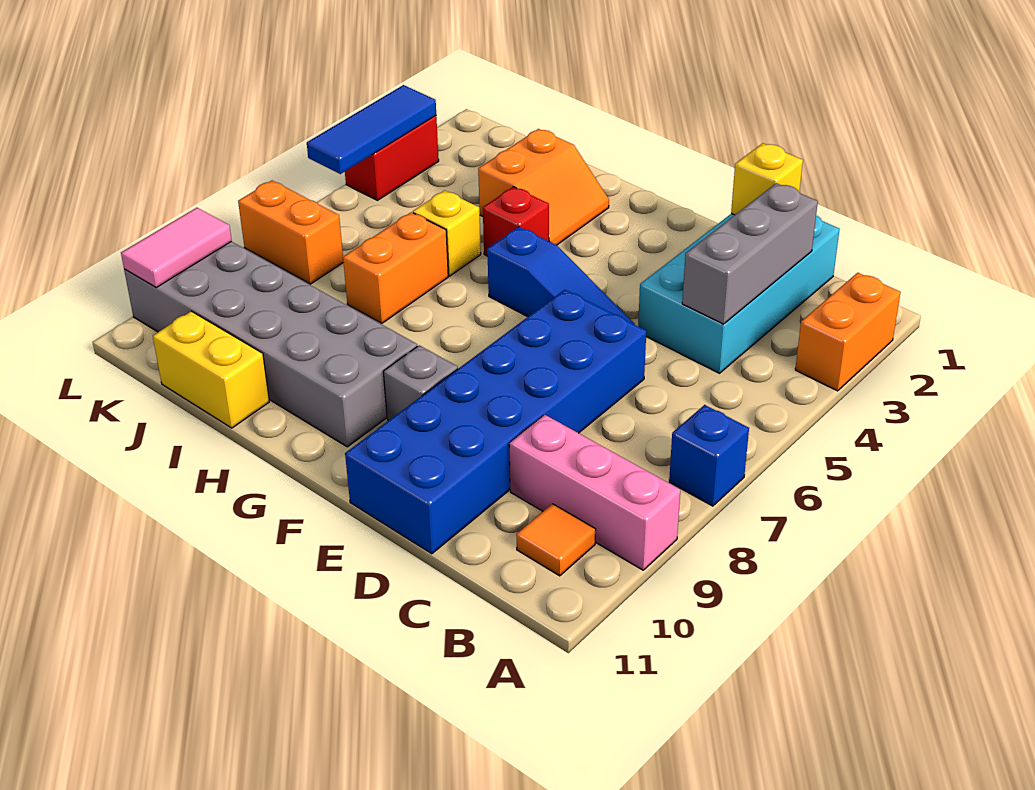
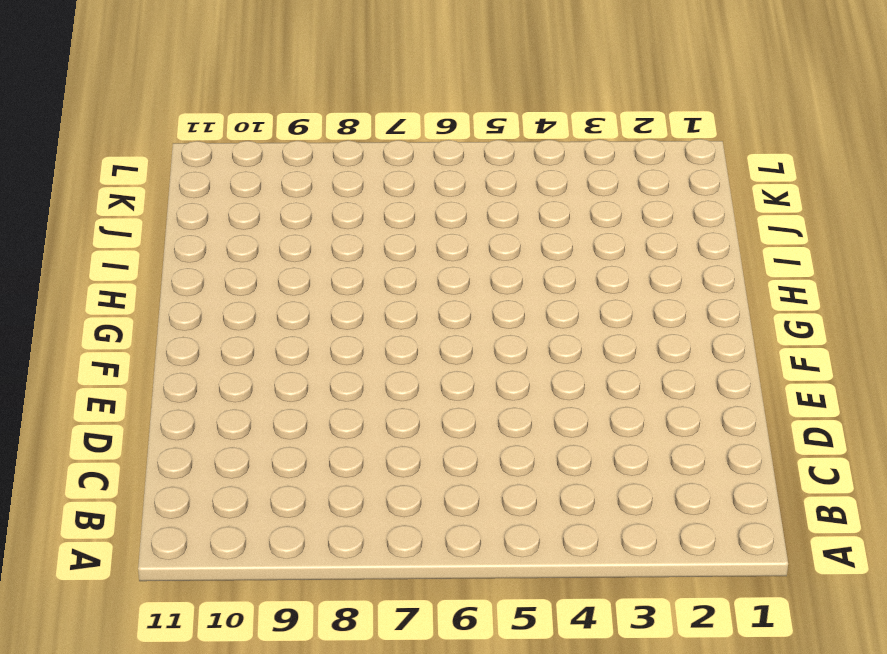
none -> orange 1x2 brick [795,273,901,391]
none -> blue 1x1 brick [669,405,749,506]
none -> pink 1x3 brick [509,415,680,570]

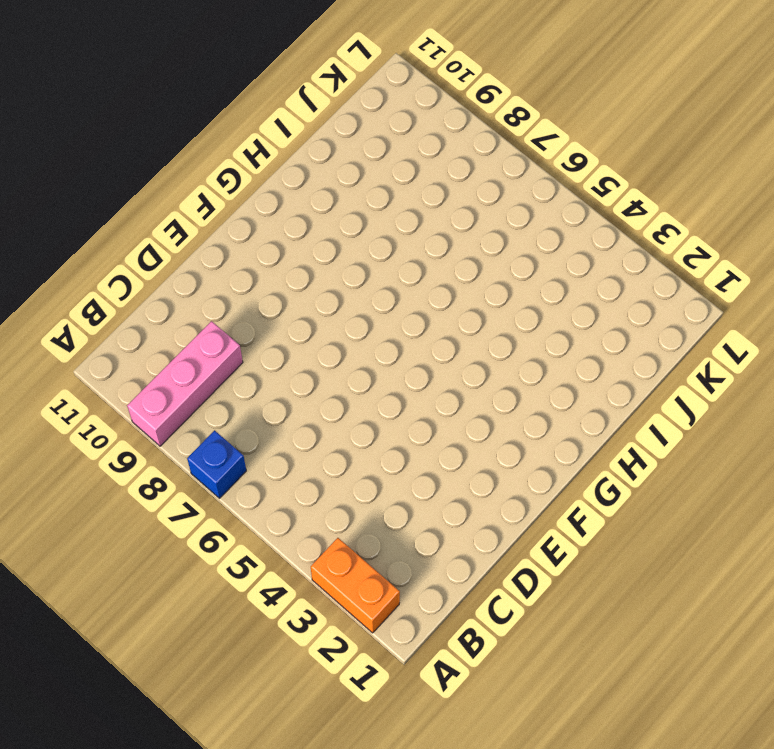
none -> orange 1x1 tile [516,504,596,576]
none -> cyan 2x4 brick [638,213,840,373]
none -> blue 2x6 brick [345,290,646,554]

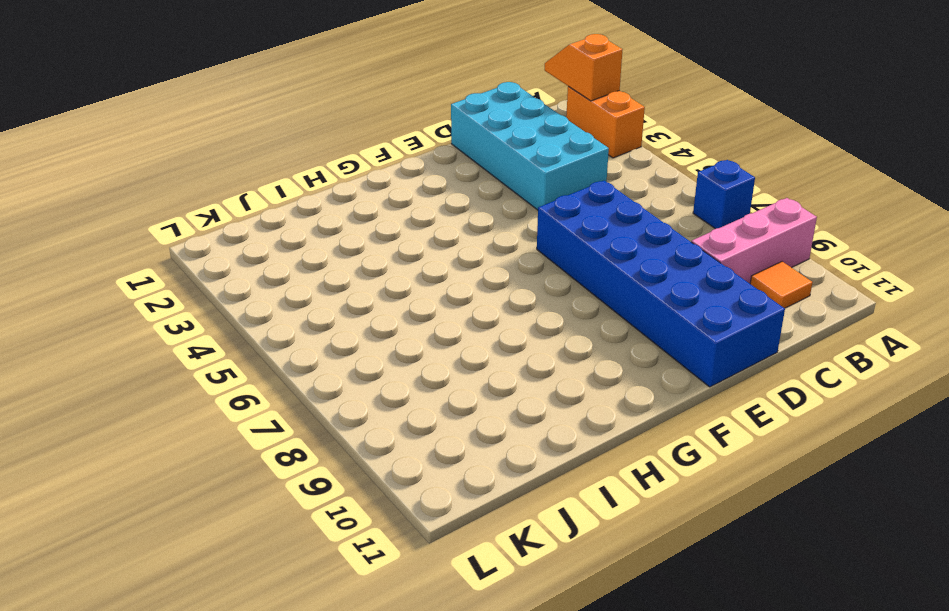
orange 1x2 slope [545,34,622,101] -> none
none -> blue 1x3 slope [487,227,635,324]
none -> grey 1x1 brick [383,345,458,421]
none -> grey 2x6 brick [124,242,417,447]

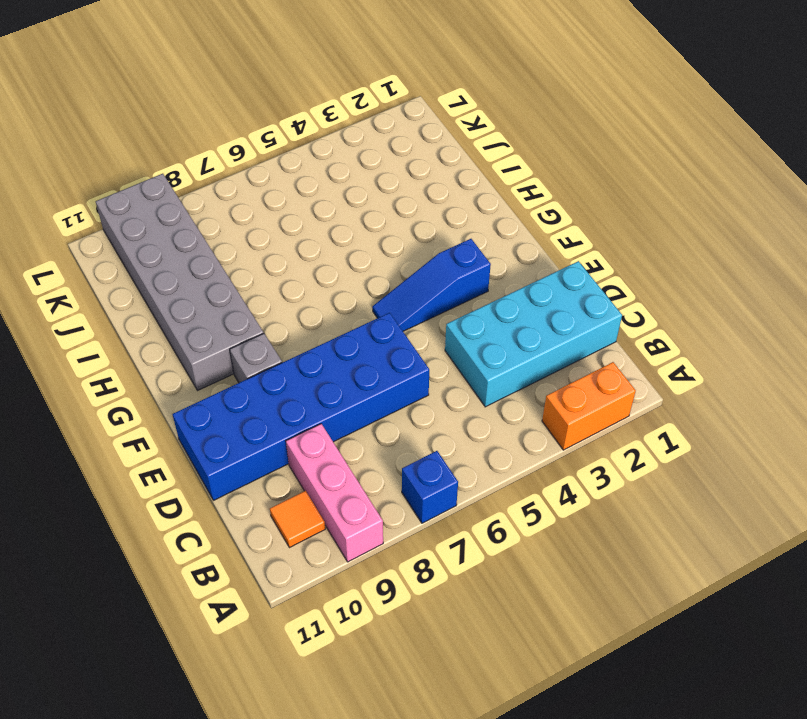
blue 1x3 slope [372,239,491,331] -> blue 1x3 slope turned to [487,227,635,324]
none -> orange 2x2 slope [478,129,609,245]
none -> red 1x1 brick [483,187,549,256]
none -> yellow 1x1 brick [413,190,481,276]

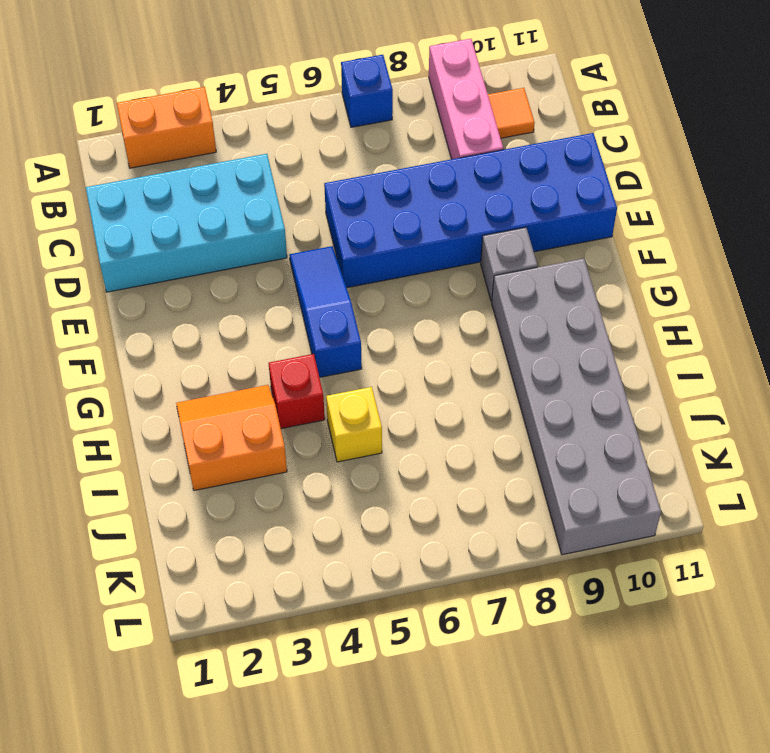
none -> orange 1x2 brick [343,212,448,323]
none -> yellow 1x2 brick [153,311,269,428]
none -> orange 1x2 brick [238,181,343,284]

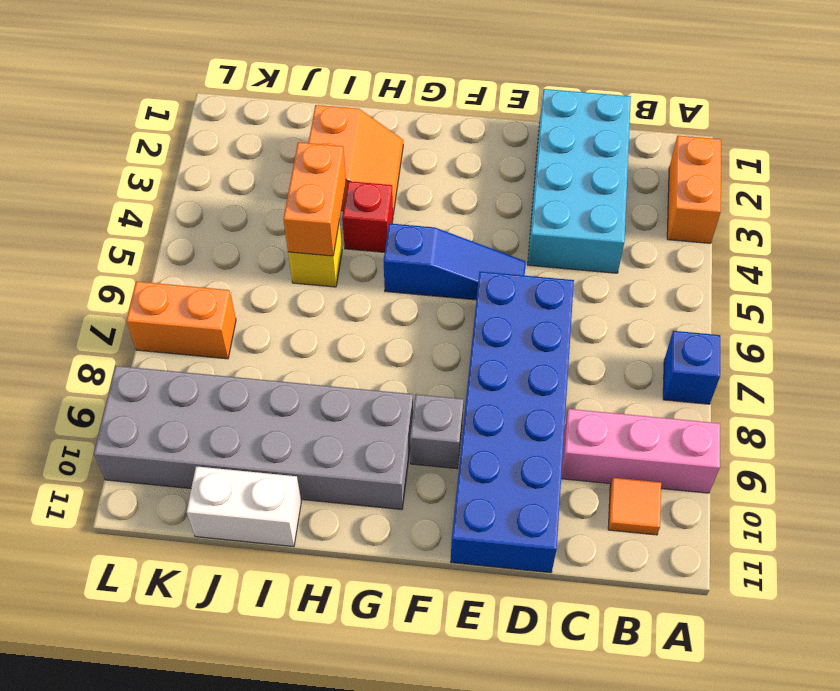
orange 1x2 brick [283,142,346,256] -> orange 1x2 brick moved to [343,212,448,323]
white 1x2 brick [187,466,301,547] -> yellow 1x2 brick [153,311,269,428]
none -> red 1x2 brick [345,116,439,200]
none -> grey 1x3 brick [682,183,818,324]
none -> yellow 1x1 brick [731,143,803,215]

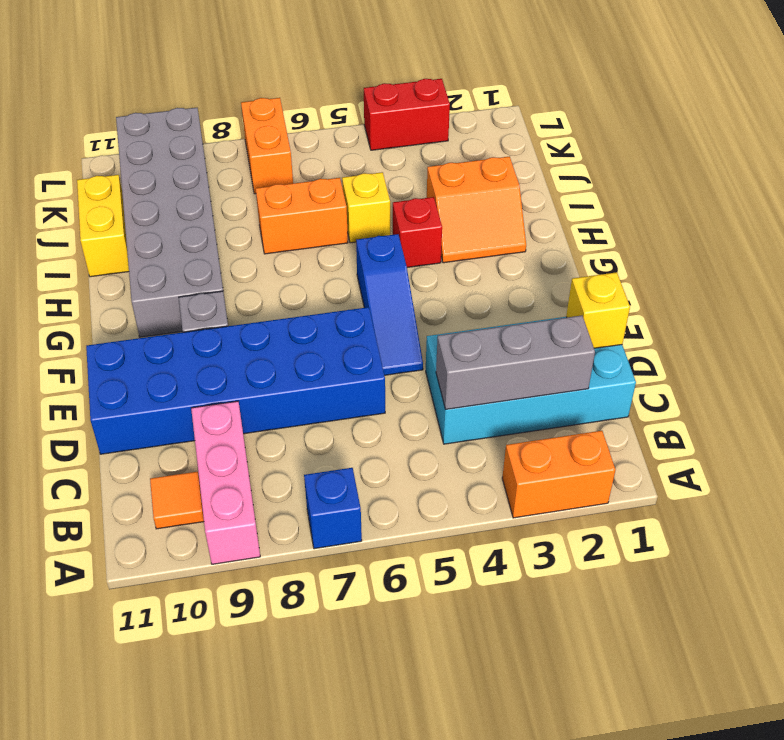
none -> blue 1x3 tile [307,85,436,174]
none -> pink 1x2 tile [121,208,232,287]

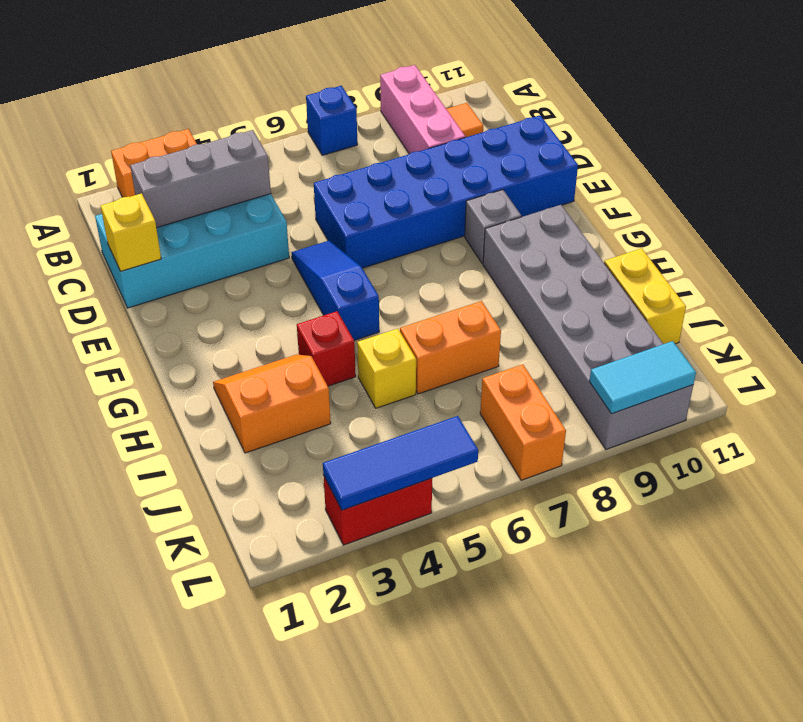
cyan 1x2 tile [589,341,696,414] -> pink 1x2 tile [121,208,232,287]

